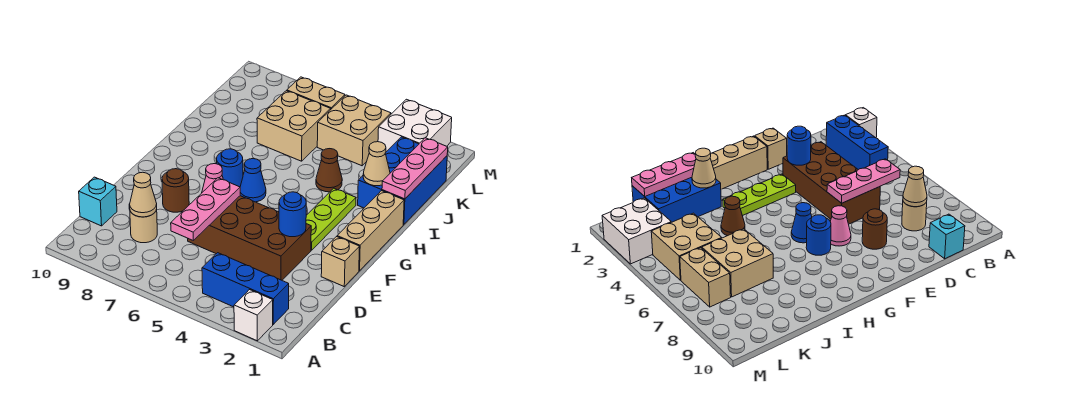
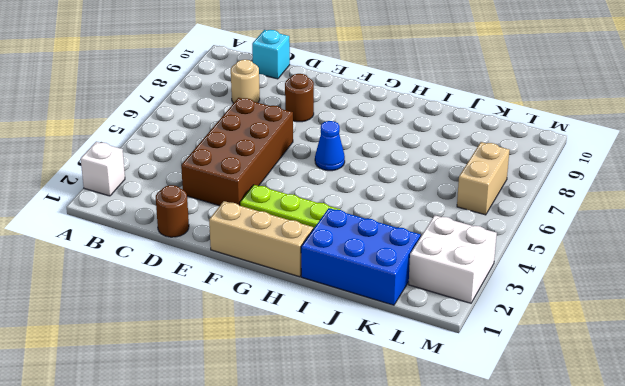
brown 1x1 round brick [156,185,189,237] -> none
none -> blue 1x3 brick [202,253,289,324]
none -> tan 1x1 brick [321,237,360,286]
none -> pink 1x1 cone [202,164,223,192]

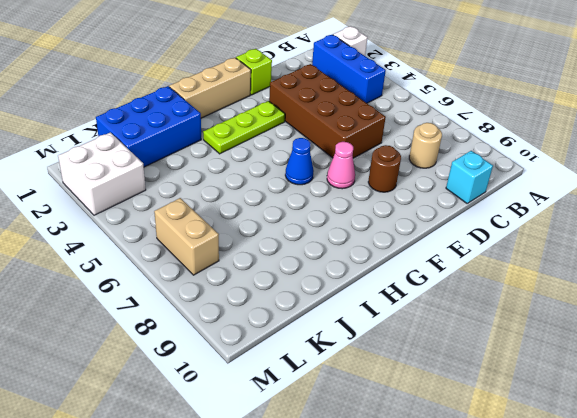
lime 1x1 brick [236,49,272,95] -> tan 1x1 brick [321,237,360,286]
none -> blue 1x1 round brick [216,149,243,187]
none -> brown 1x1 cone [316,149,342,192]
none -> tan 2x2 brick [257,91,331,161]

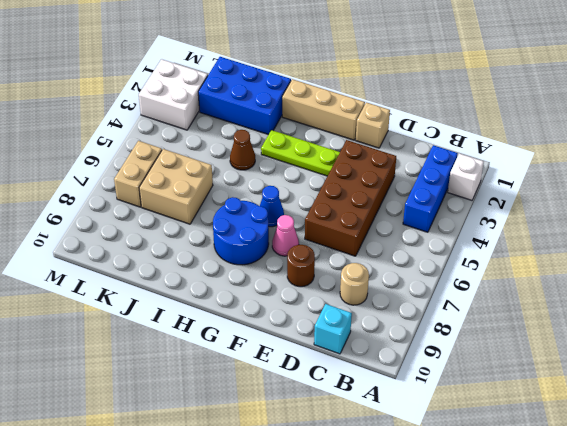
blue 2x2 round brick [213,197,269,265] -> blue 1x1 round brick [216,149,243,187]
none -> tan 2x2 brick [317,95,391,166]
none -> pink 1x3 plate [171,178,240,240]
none -> tan 1x1 cone [130,172,157,217]

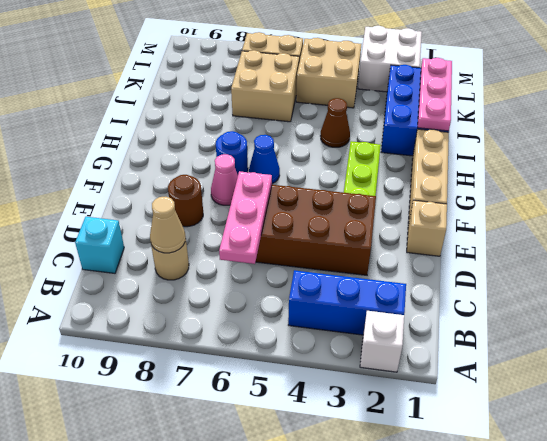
none -> blue 1x1 round brick [279,192,306,237]
none -> tan 1x1 cone [363,142,390,186]

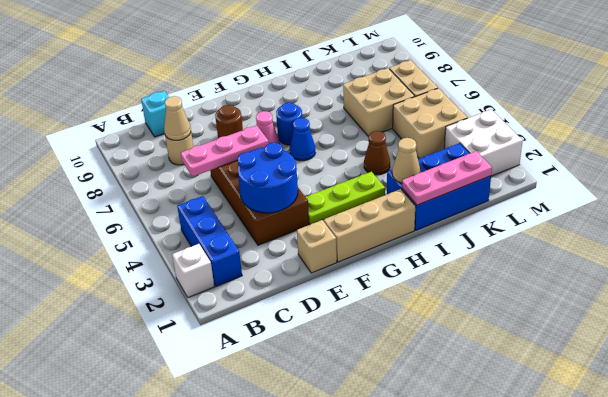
blue 2x2 round brick [238,142,298,213] -> blue 1x1 round brick [279,192,306,237]

